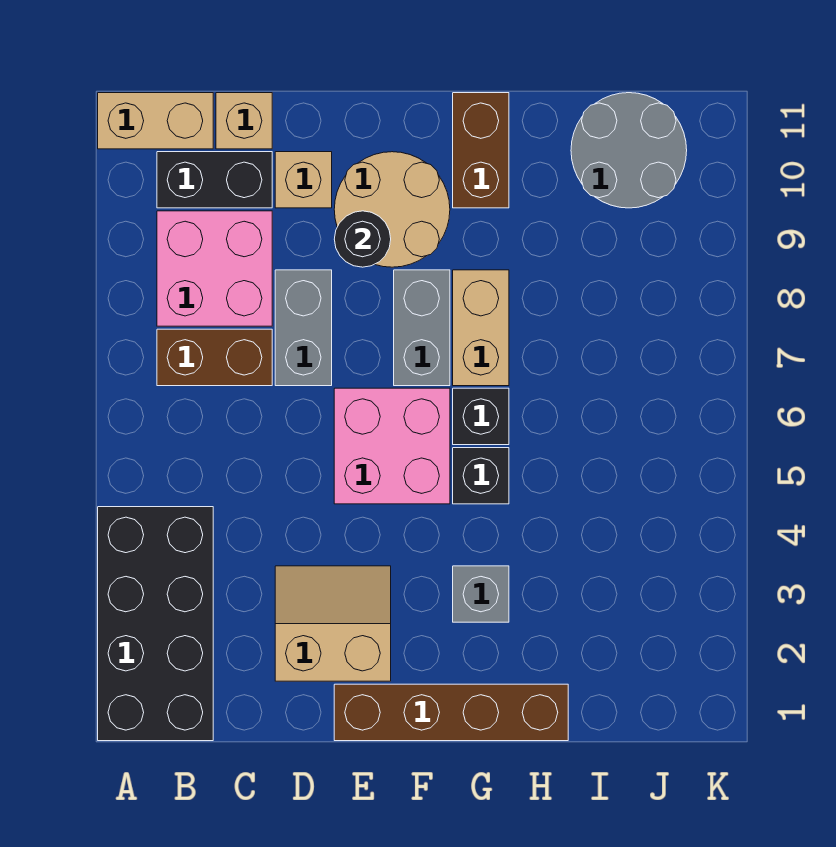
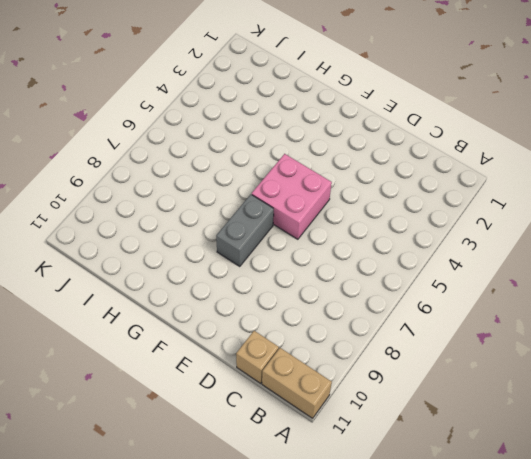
none -> black 2x4 brick [98,507,213,741]
none -> brown 1x2 brick [157,329,272,386]
none -> pink 2x2 brick [157,211,272,326]

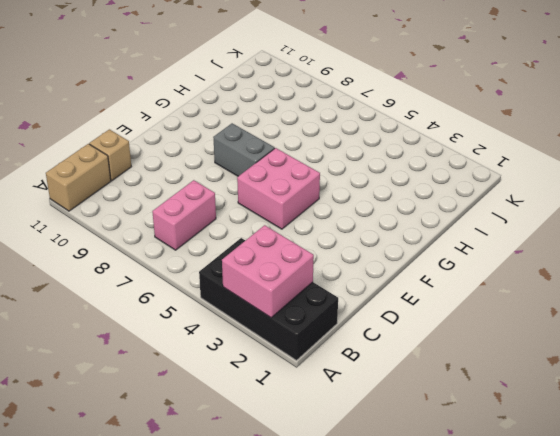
pink 2x2 brick [222,225,314,318] -> pink 2x2 brick moved to [157,211,272,326]
pink 1x2 brick [152,180,216,250] -> brown 1x2 brick [157,329,272,386]
none -> black 1x2 brick [157,152,272,208]
none -> tan 2x2 slope [275,566,391,681]
none -> grey 1x2 brick [275,270,332,386]

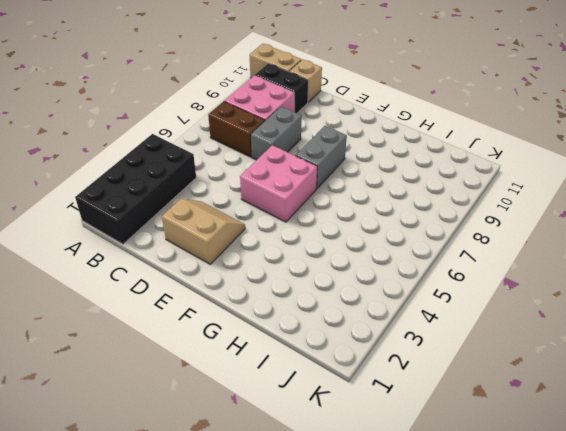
none -> tan 1x1 brick [275,152,332,208]
none -> brown 1x4 brick [334,684,568,741]
none -> tan 2x2 round brick [334,152,450,267]

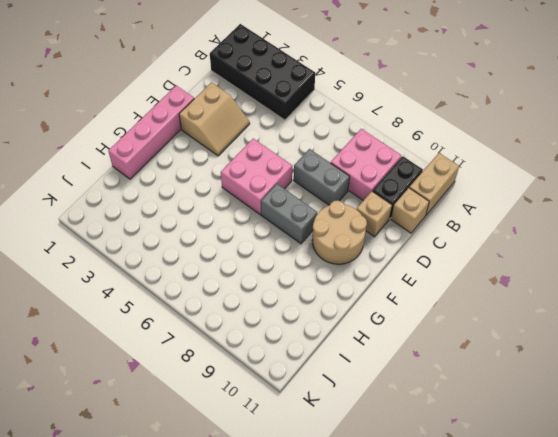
pink 1x4 brick [108,86,194,179] -> brown 1x4 brick [334,684,568,741]
none -> brown 1x2 brick [157,329,272,386]
none -> grey 1x1 brick [453,566,509,622]
none -> black 1x1 brick [453,448,509,504]

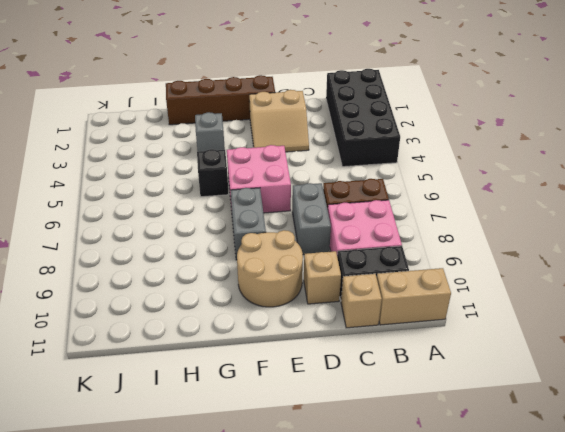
none -> black 1x1 brick [453,388,509,445]
none -> tan 1x2 brick [453,270,509,386]
none -> brown 1x2 brick [453,93,509,208]

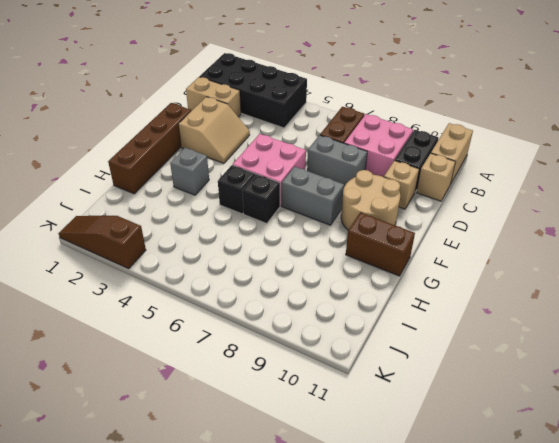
tan 1x2 brick [186,77,241,117] -> tan 1x2 brick moved to [453,270,509,386]
brown 1x3 slope [59,216,146,269] -> none
none -> grey 2x2 round brick [571,93,687,208]
none -> black 1x1 round brick [334,211,391,267]

